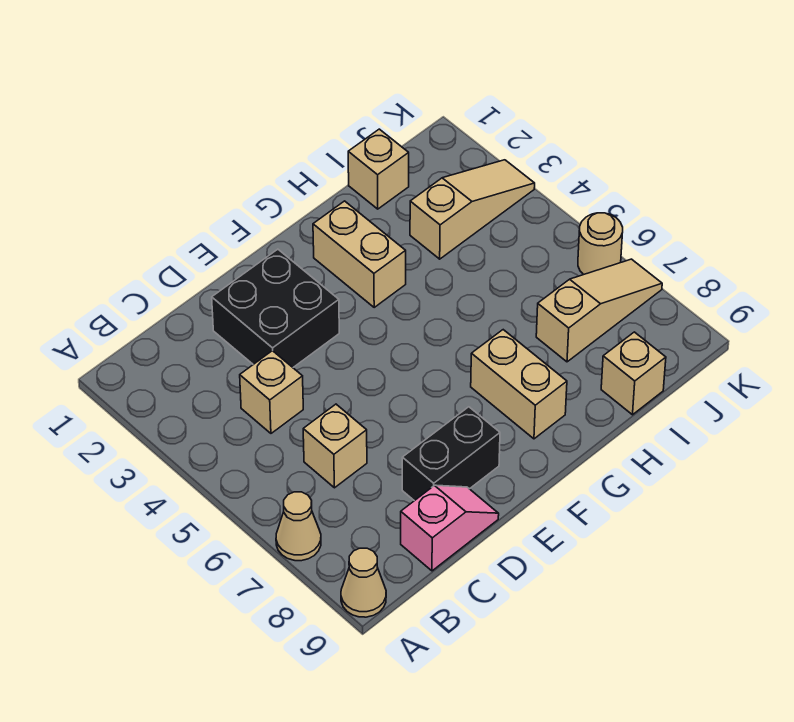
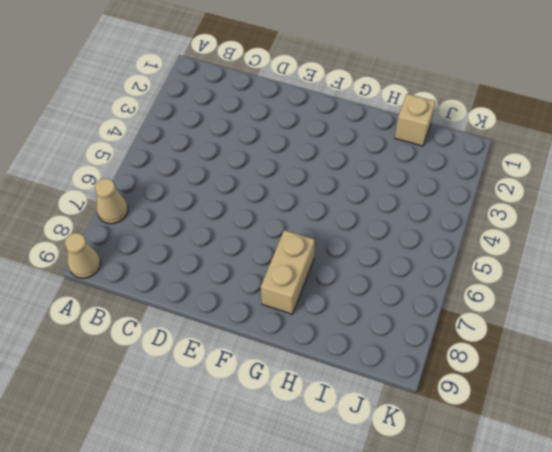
none -> tan 1x1 brick [240,351,303,433]
none -> tan 1x1 brick [303,404,367,488]
none -> pink 1x2 slope [401,485,499,571]

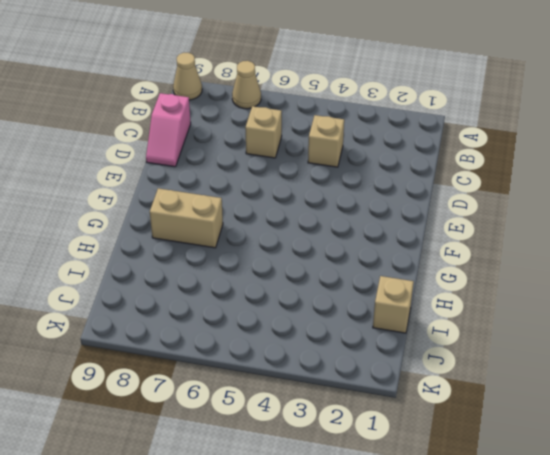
none -> black 2x2 brick [212,249,339,367]
none -> black 1x2 brick [402,407,500,501]
none -> tan 1x2 brick [313,201,406,307]

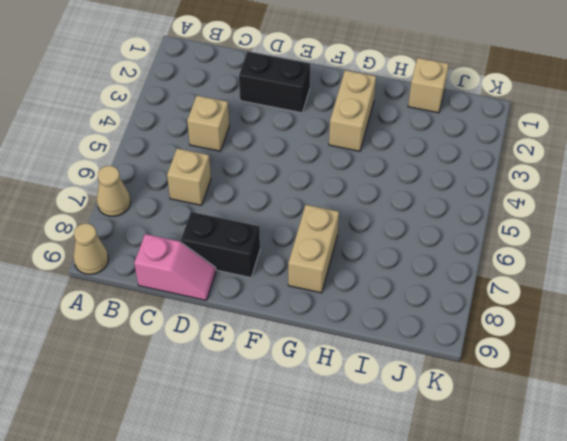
black 1x2 brick [239,52,310,113] -> black 2x2 brick [212,249,339,367]
none -> tan 1x3 slope [410,160,535,259]
none -> tan 1x3 slope [536,259,662,362]
none -> tan 1x1 brick [601,332,666,415]

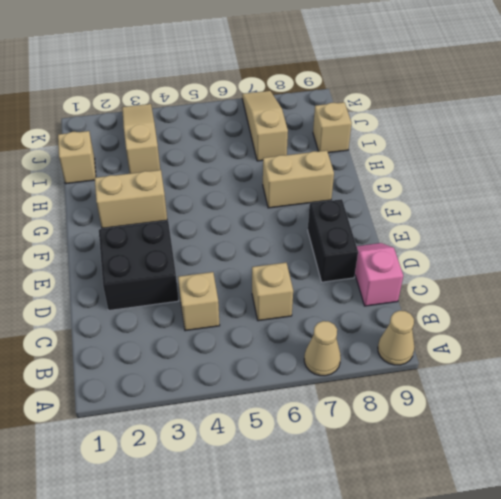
none -> tan 1x1 round brick [578,213,623,275]

